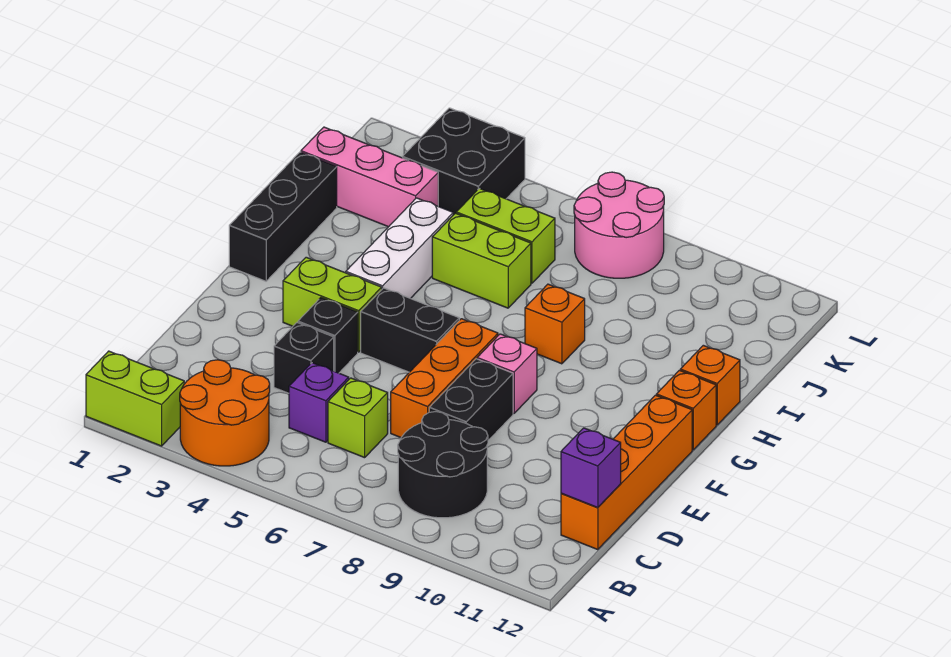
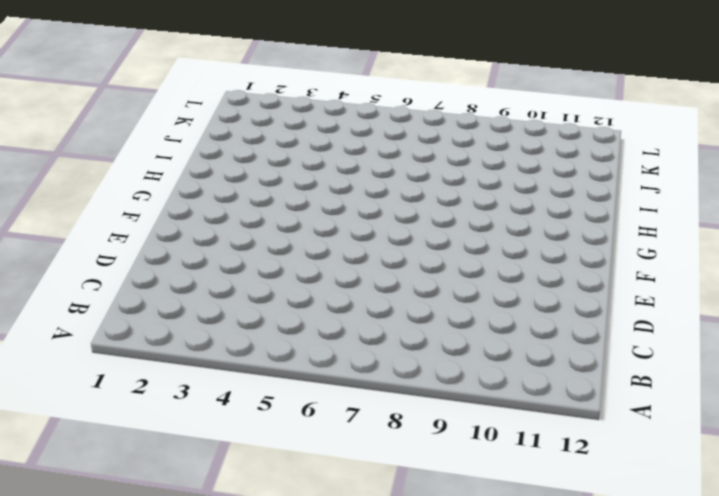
none -> lime 1x2 brick [86,351,184,446]
none -> orange 2x2 round brick [180,360,270,466]
none -> black 2x2 round brick [398,412,488,518]

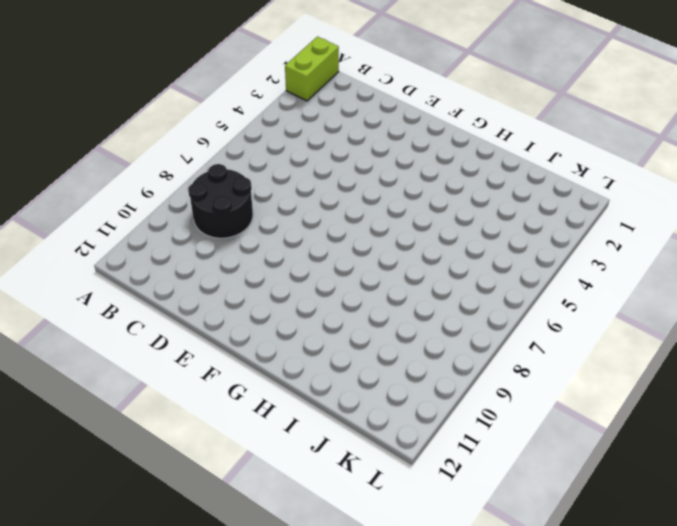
none -> orange 2x2 round brick [180,360,270,466]
none -> purple 1x1 brick [289,363,349,442]
none -> lime 1x1 brick [328,378,388,458]

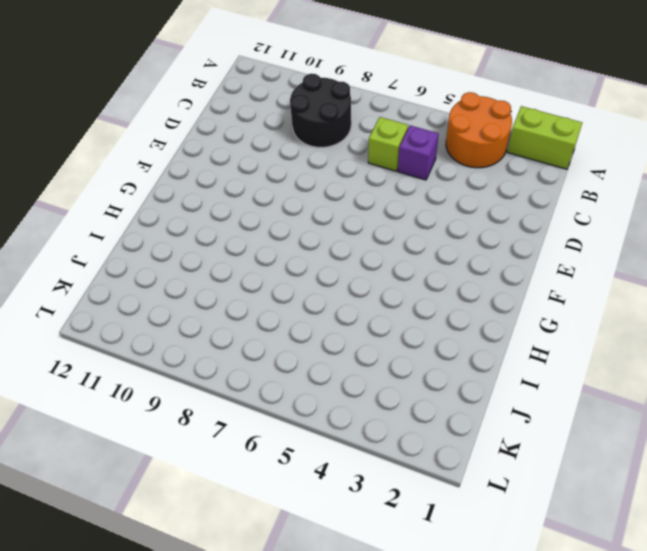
none -> orange 1x4 brick [561,395,692,550]
none -> black 1x1 brick [274,323,334,393]
none -> orange 1x3 brick [391,319,498,438]

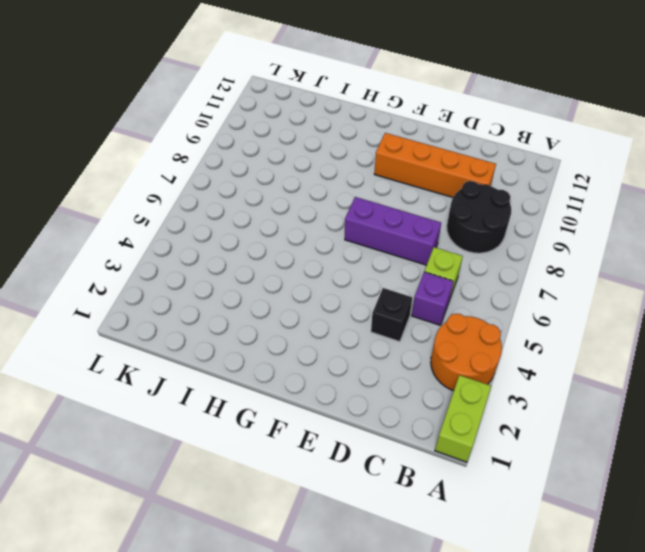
orange 1x4 brick [374,133,496,197] -> orange 1x4 brick moved to [561,395,692,550]
purple 1x3 brick [345,197,441,265] -> orange 1x3 brick [391,319,498,438]
none -> black 1x2 brick [429,359,513,440]
none -> black 1x1 brick [298,298,358,373]
none -> lime 1x2 brick [283,257,382,352]

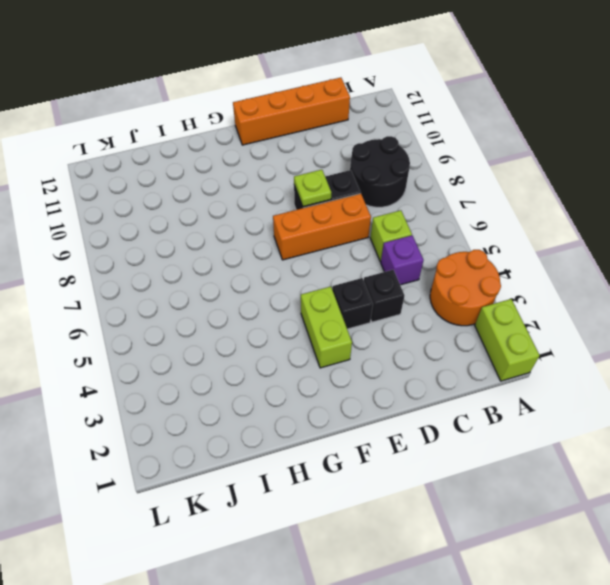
lime 1x1 plate [294,170,331,207] -> none
none -> black 1x2 brick [361,288,459,372]
none -> pink 1x1 brick [477,334,537,413]
none -> black 1x3 brick [229,152,337,281]

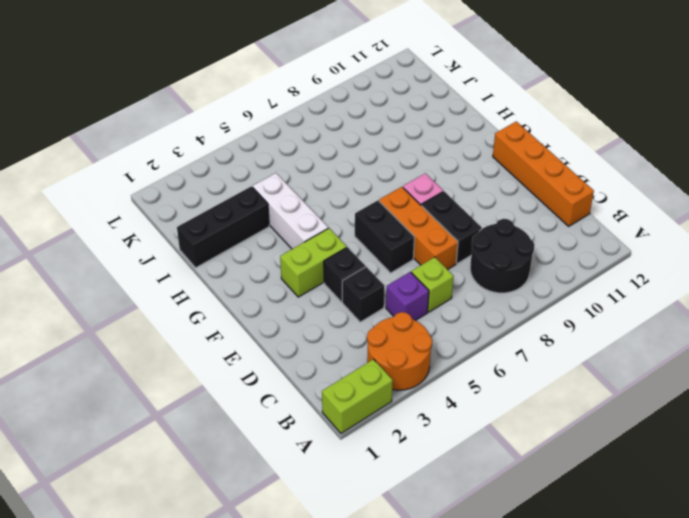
black 1x2 brick [355,200,415,273] -> black 1x2 brick turned to [361,288,459,372]
black 1x3 brick [177,186,269,268] -> black 1x3 brick turned to [229,152,337,281]
none -> orange 1x1 brick [656,370,716,450]
none -> orange 1x1 brick [525,284,585,364]
none -> orange 1x1 brick [680,345,740,425]

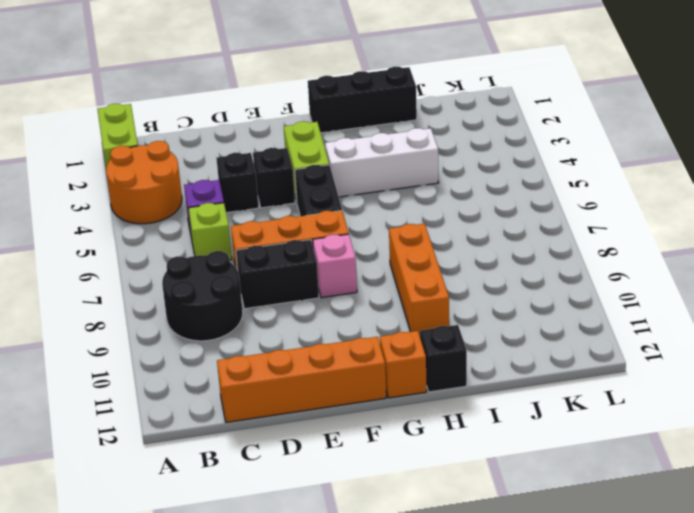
orange 1x3 brick [389,224,449,335] -> orange 1x1 brick [525,284,585,364]
black 1x1 brick [420,325,467,392] -> orange 1x1 brick [680,345,740,425]
none -> lime 1x2 brick [432,213,531,308]
none -> pink 1x3 brick [301,127,438,227]
none -> lime 1x2 brick [456,188,555,283]

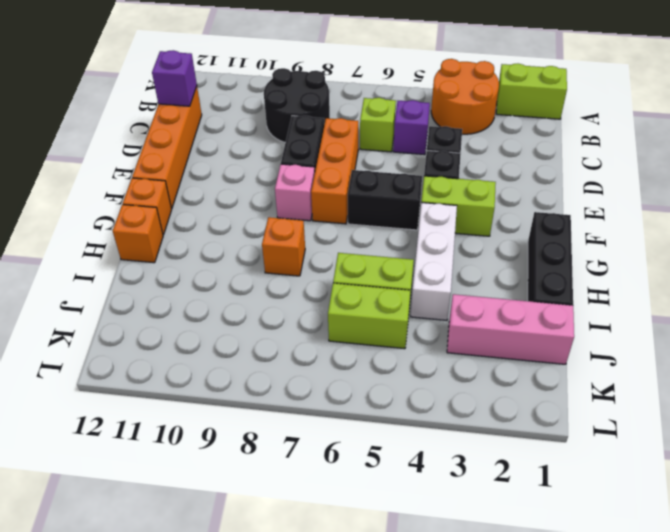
none -> black 2x2 brick [403,108,525,215]
none -> pink 2x2 round brick [574,172,664,278]

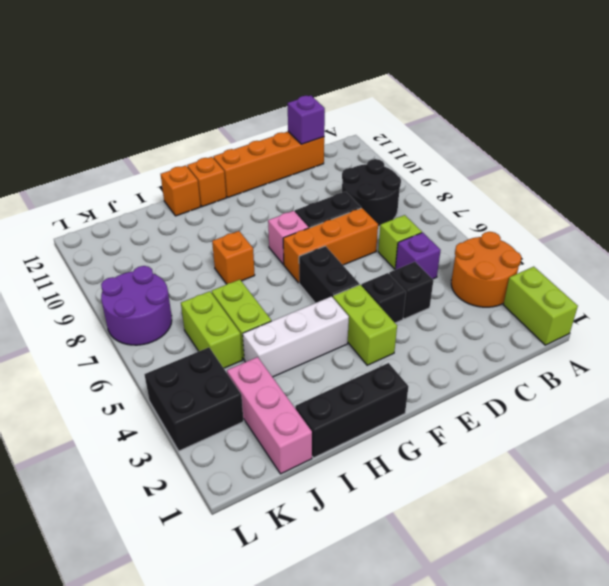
purple 2x2 round brick [101,266,172,345] -> pink 2x2 round brick [574,172,664,278]

